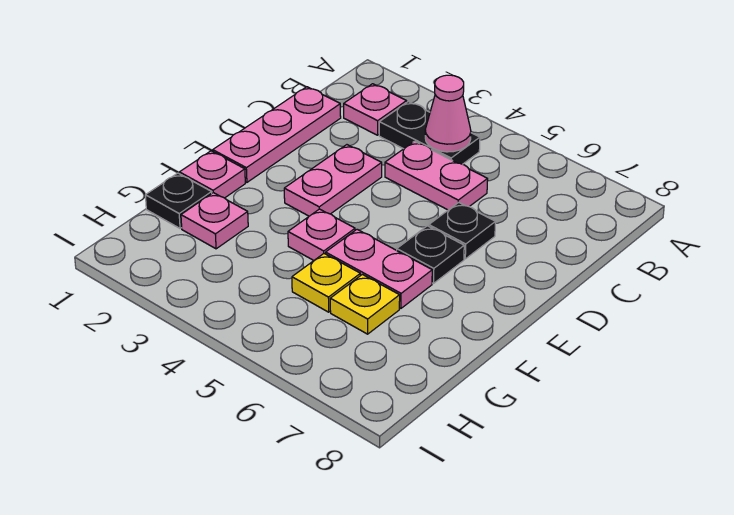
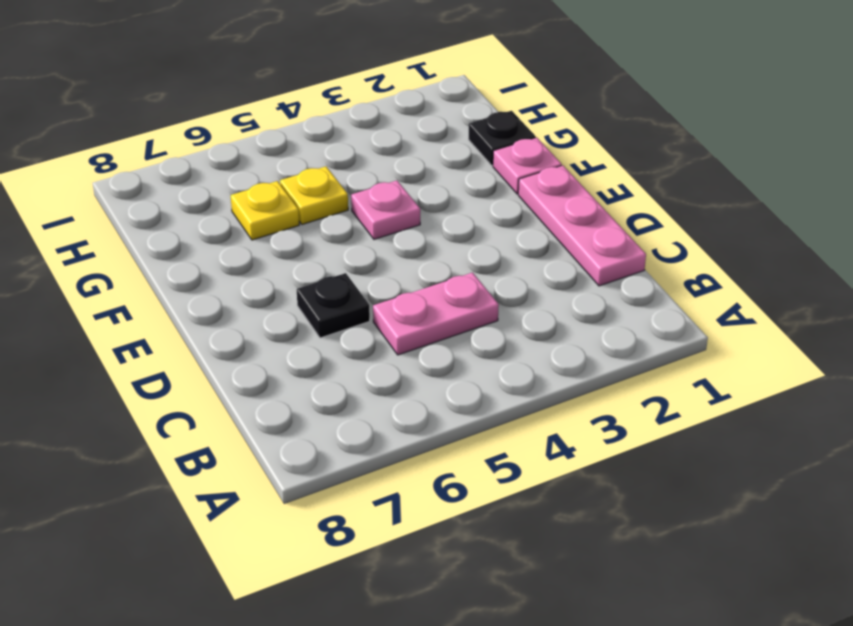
none -> pink 1x1 plate [344,84,407,135]
none -> black 1x2 plate [379,102,480,164]
none -> pink 1x2 plate [284,145,382,216]

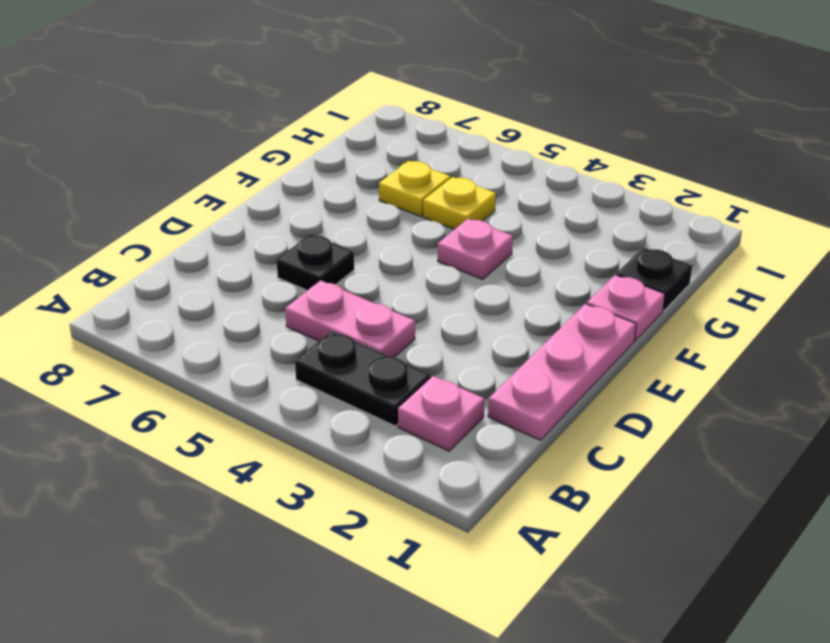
none -> pink 1x2 plate [284,145,382,216]
none -> black 1x1 plate [397,226,464,283]
none -> pink 1x2 plate [326,229,432,308]

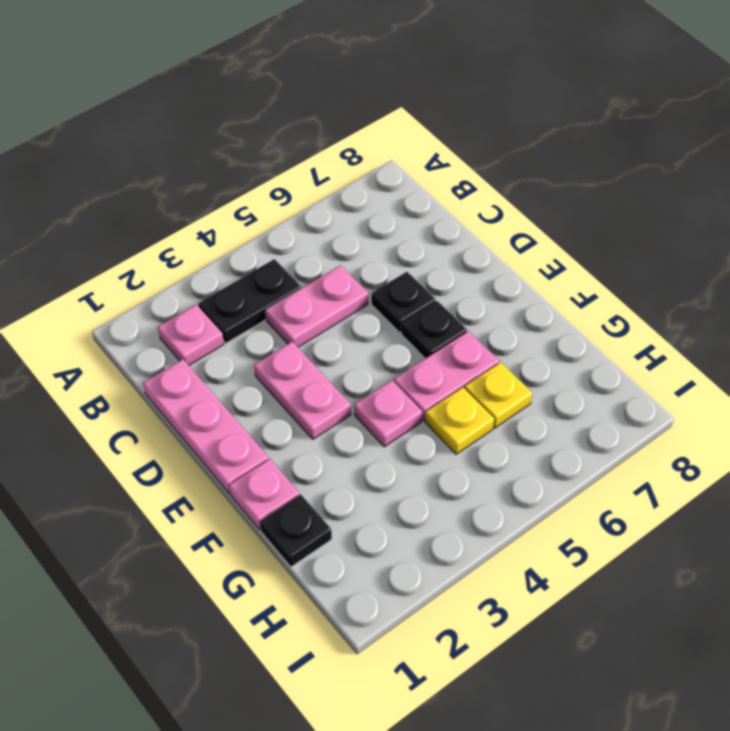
none -> pink 1x1 plate [181,193,248,249]
none -> pink 1x1 cone [425,75,471,152]

